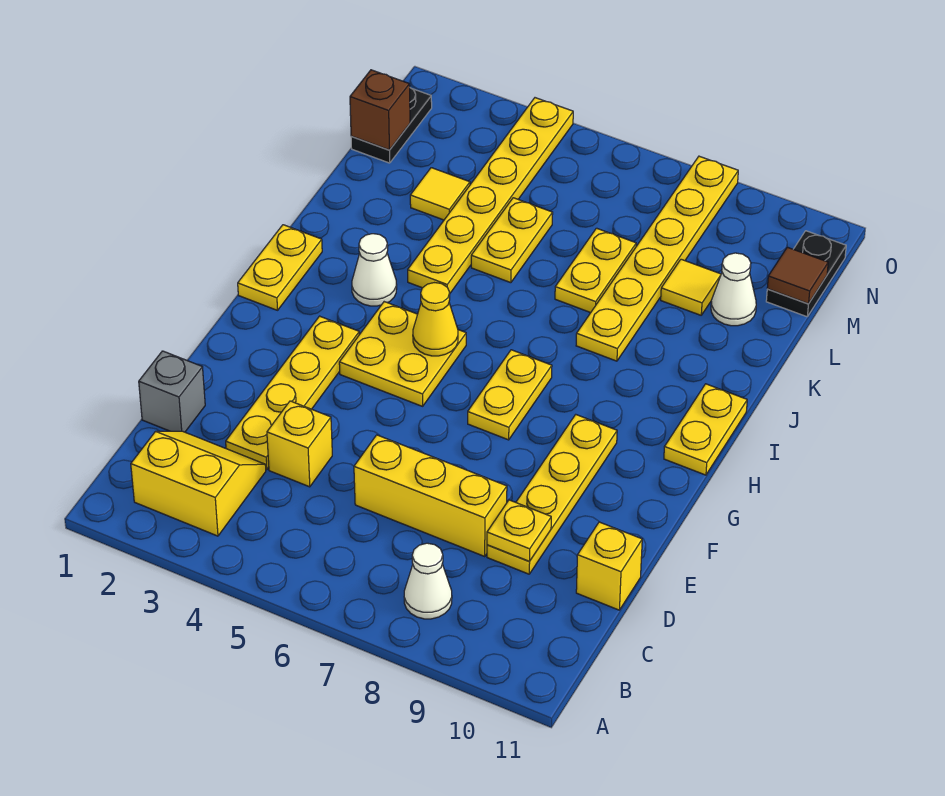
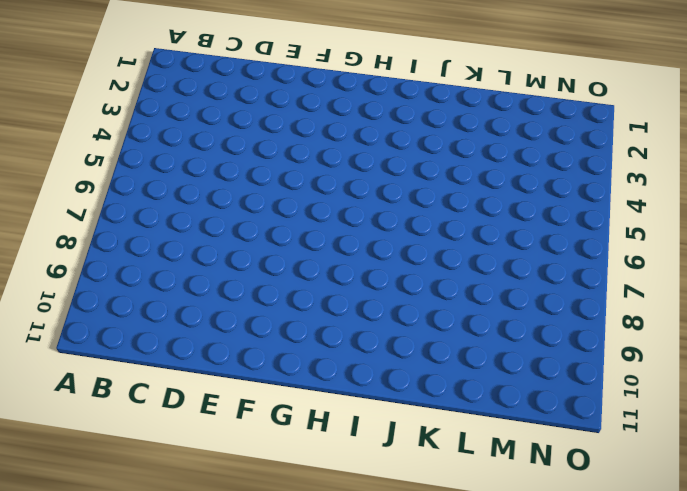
none -> yellow 2x2 slope [131,431,266,536]
none -> white 1x1 cone [404,543,452,619]
none -> grey 1x1 brick [139,351,205,432]

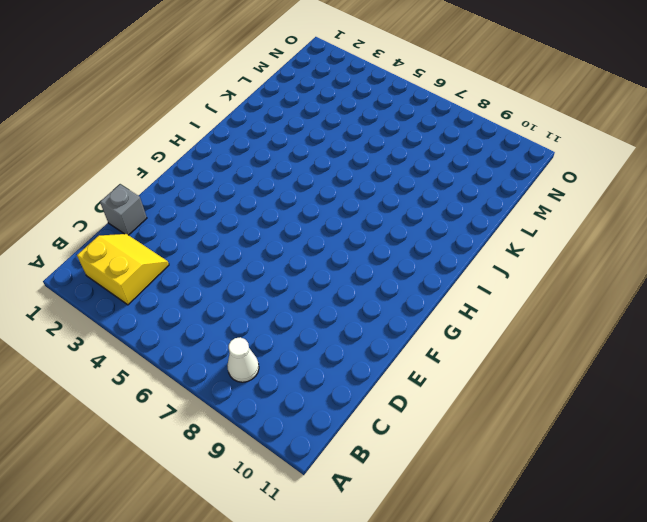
none -> yellow 1x4 plate [226,316,359,470]
none -> yellow 1x1 brick [267,401,332,487]
none -> yellow 1x3 brick [354,435,507,556]

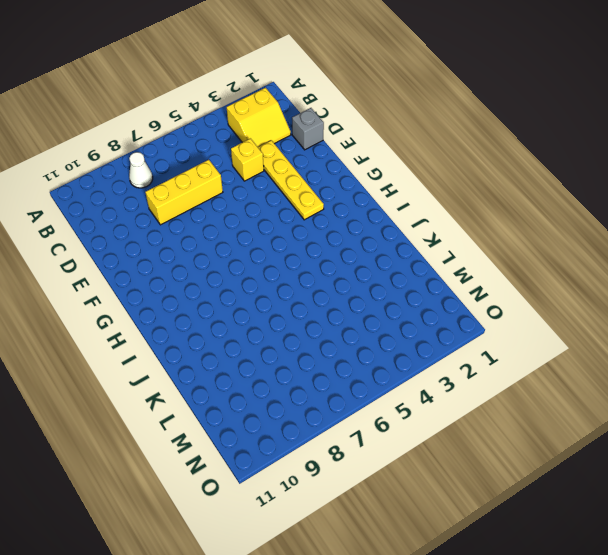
none -> yellow 1x4 plate [487,415,617,574]
none -> yellow 1x1 brick [576,522,642,610]
none -> yellow 2x2 plate [339,302,466,406]

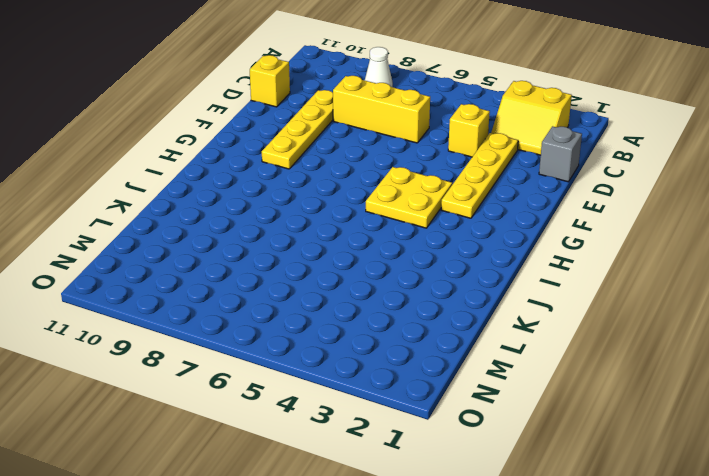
none -> yellow 1x2 plate [468,350,552,440]
none -> yellow 1x2 plate [238,225,322,310]
none -> yellow 1x2 plate [664,384,747,475]

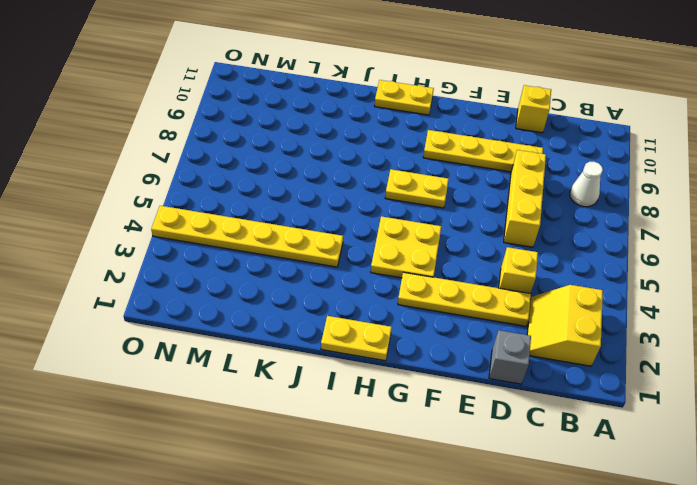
none -> white 1x1 cone [352,234,397,306]
none -> yellow 1x6 plate [576,156,738,361]
none -> yellow 1x2 plate [471,198,553,283]

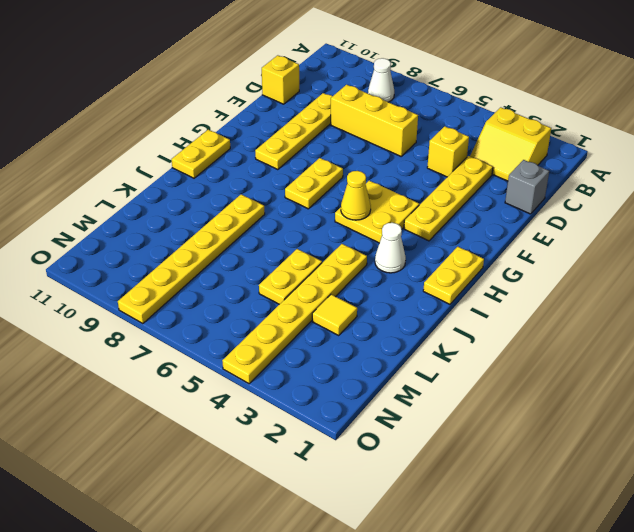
none -> yellow 1x2 plate [555,228,636,313]
none -> yellow 1x1 tile [661,259,721,315]
none -> white 1x1 cone [711,253,756,326]

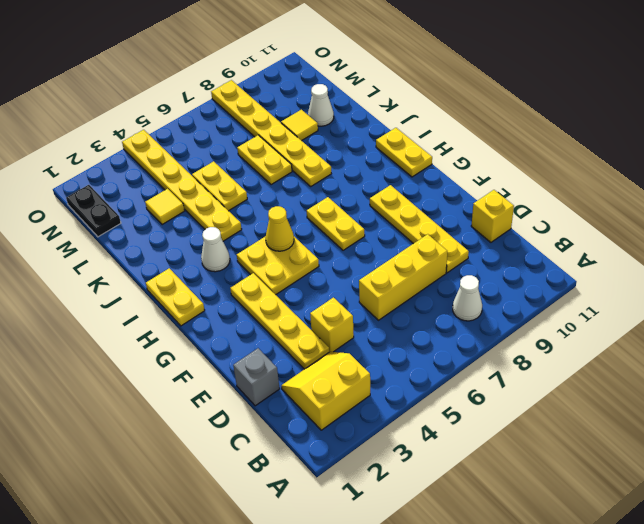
none -> black 1x2 plate [766,231,846,317]
none -> yellow 1x1 plate [487,500,551,562]
none -> brown 1x1 brick [350,70,410,150]

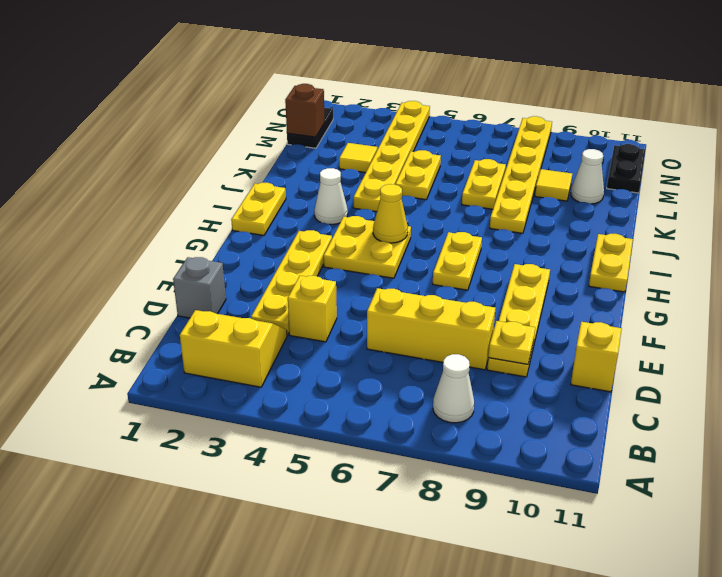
none -> brown 1x1 tile [767,247,828,304]

